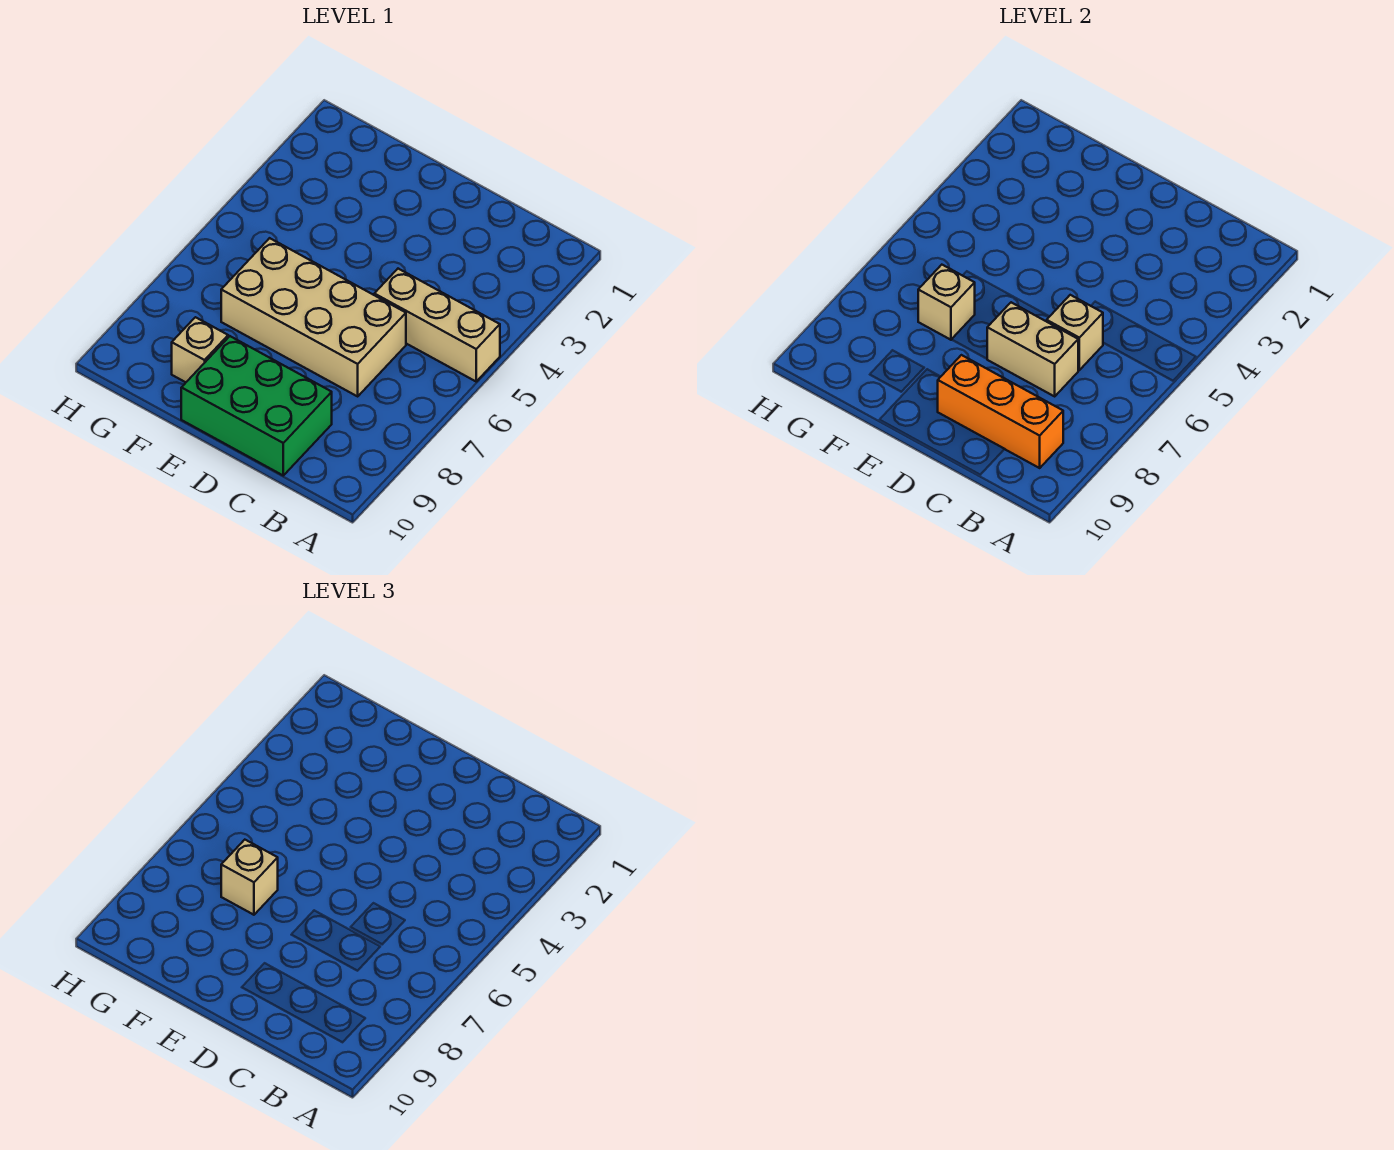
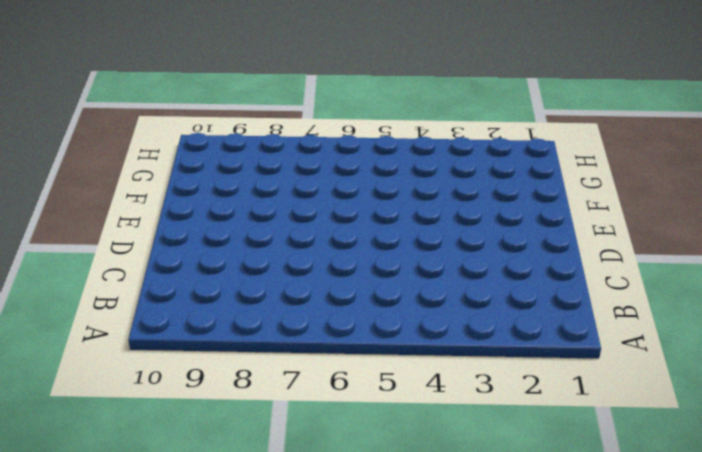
none -> tan 1x3 brick [374,269,500,381]
none -> tan 2x4 brick [221,238,406,396]

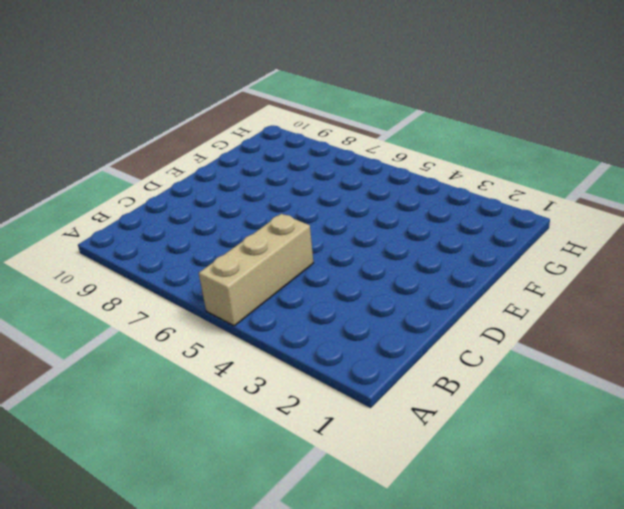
none -> tan 2x4 brick [221,238,406,396]
none -> green 2x3 brick [181,336,332,475]

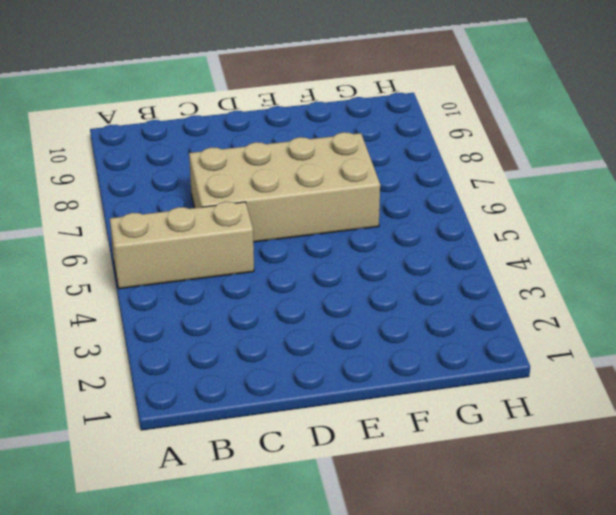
none -> green 2x3 brick [181,336,332,475]
none -> tan 1x1 brick [172,317,228,382]

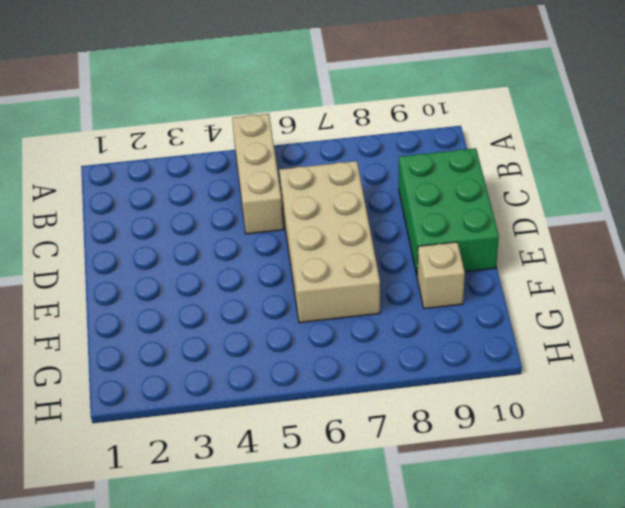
none -> orange 1x3 brick [938,355,1063,468]
none -> tan 1x1 brick [1047,295,1103,370]

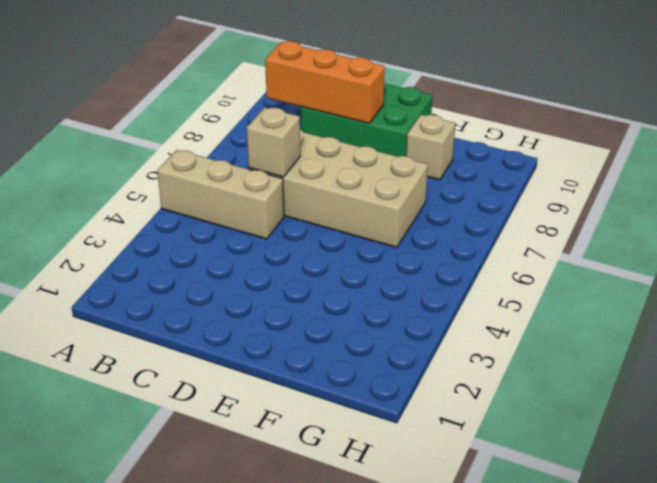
none -> tan 1x2 brick [987,302,1078,396]
none -> tan 1x1 brick [918,265,975,340]

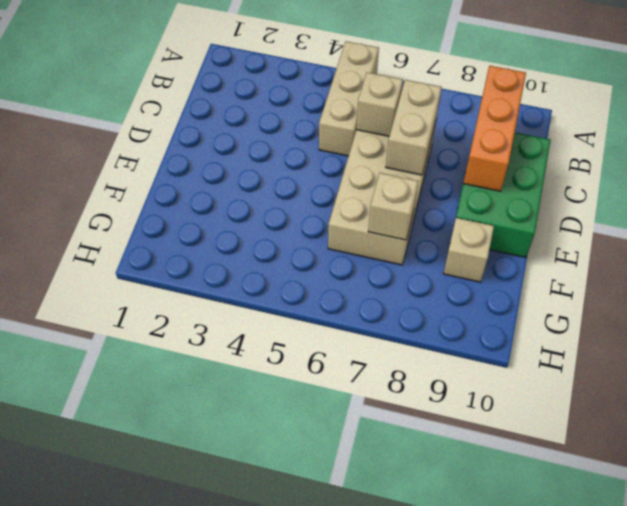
none -> tan 1x1 brick [221,840,278,915]

